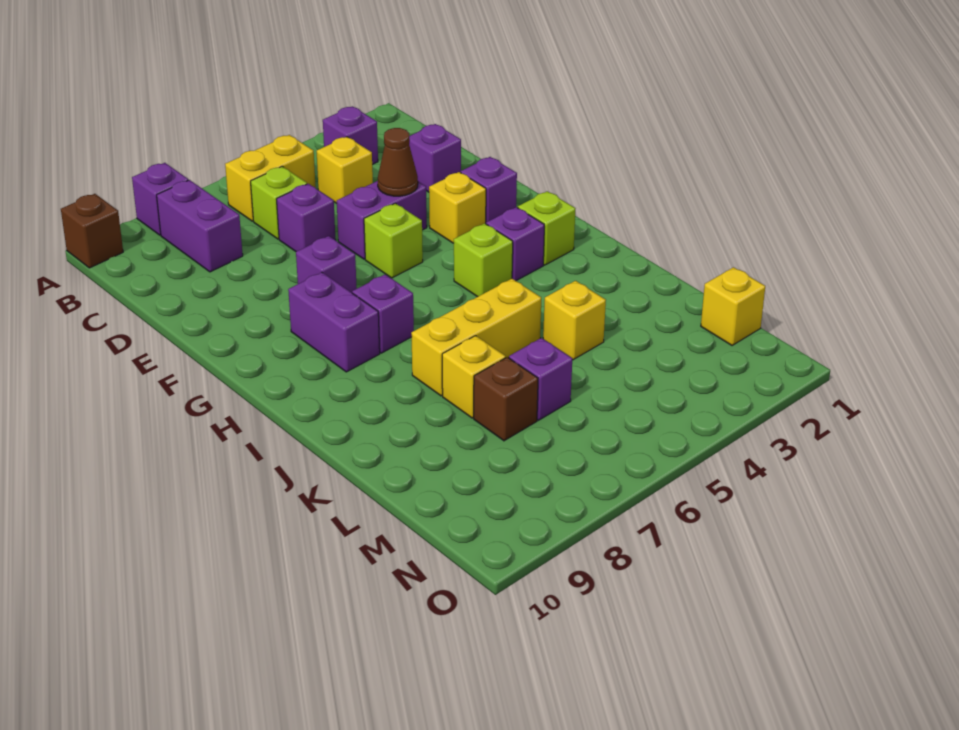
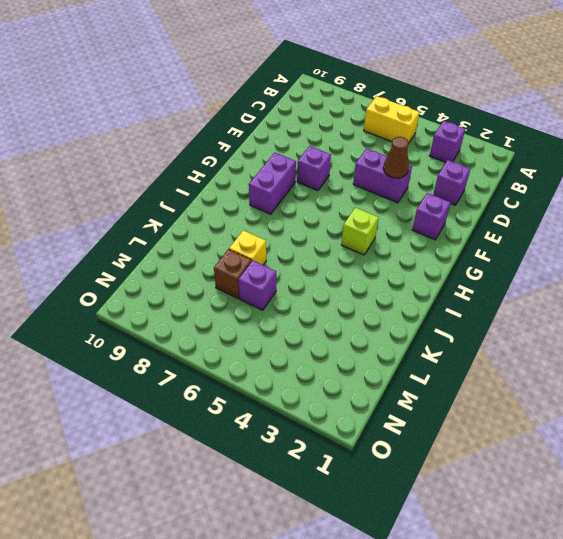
none -> purple 1x1 brick [132,163,188,235]
none -> brown 1x1 brick [61,194,123,268]
none -> purple 1x2 brick [157,180,243,272]

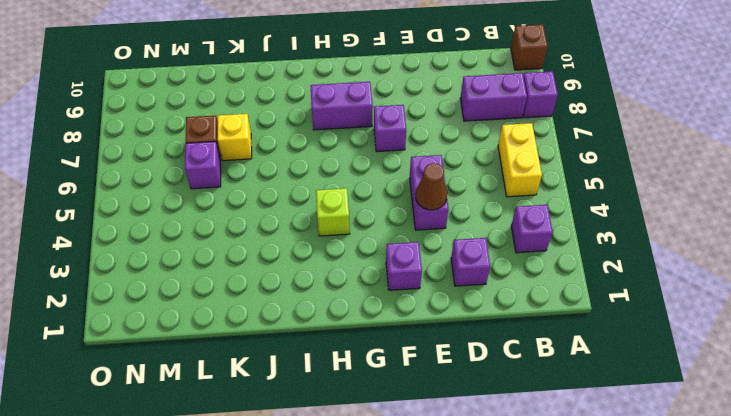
none -> yellow 1x1 brick [317,137,373,203]
none -> lime 1x1 brick [251,166,307,239]
none -> purple 1x1 brick [277,184,336,252]

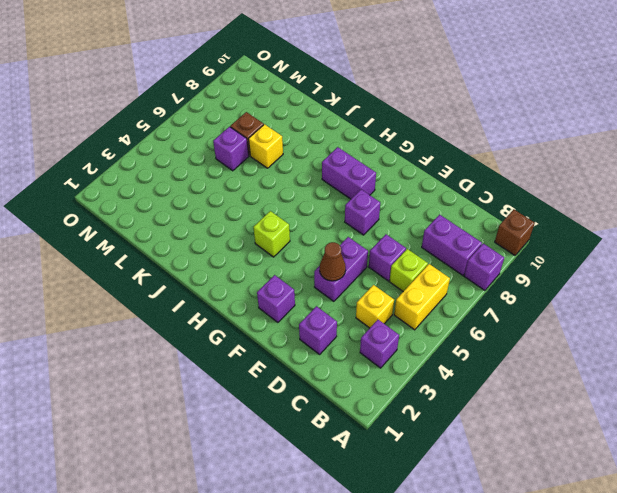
none -> yellow 1x1 brick [429,172,486,243]
none -> lime 1x1 brick [364,203,423,278]
none -> lime 1x1 brick [518,191,576,265]

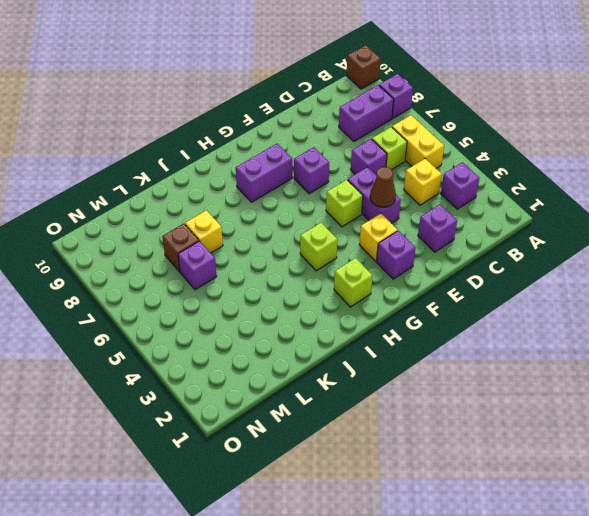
none -> purple 1x1 brick [486,207,544,281]
none -> purple 1x1 brick [352,274,414,353]
none -> yellow 1x3 brick [411,279,541,396]

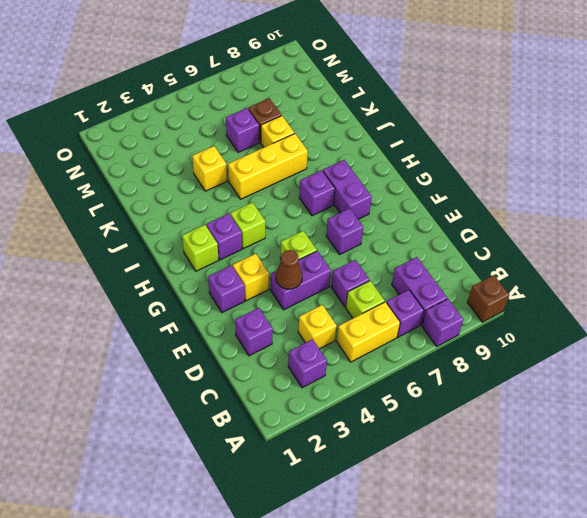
purple 1x1 brick [386,290,424,337] -> none
none -> yellow 1x1 brick [701,267,765,346]

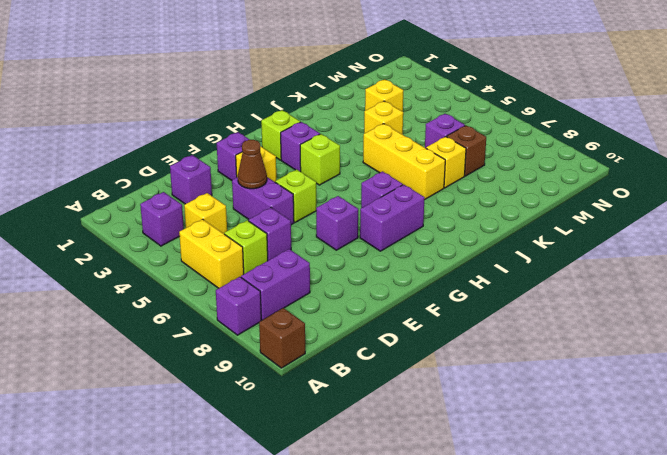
yellow 1x1 brick [365,79,403,111] -> yellow 1x1 brick moved to [701,267,765,346]

